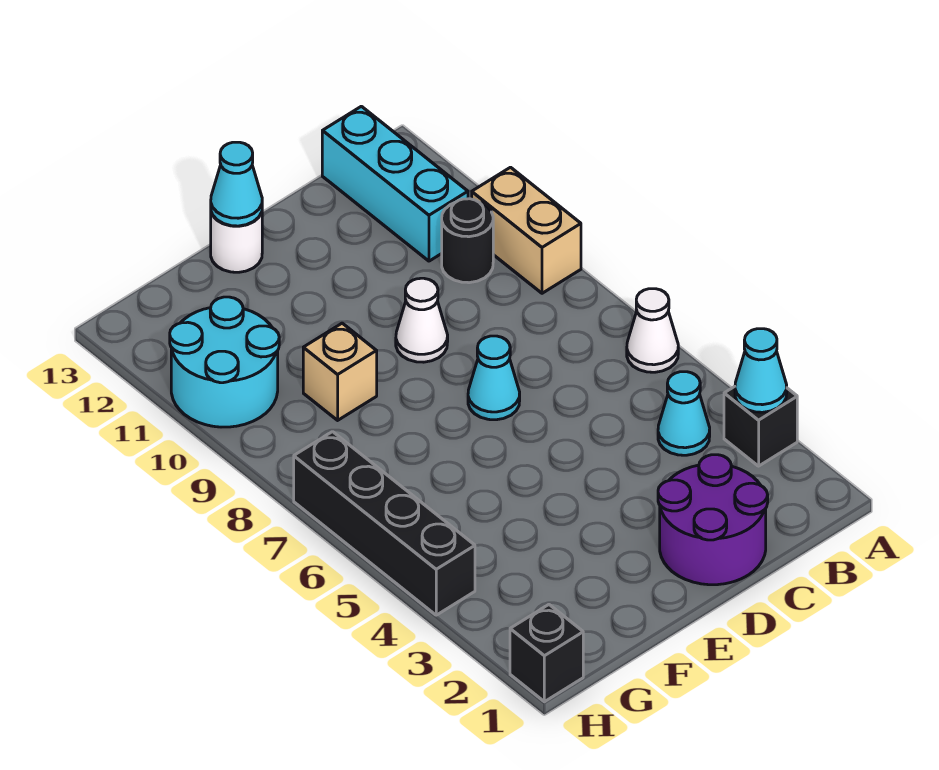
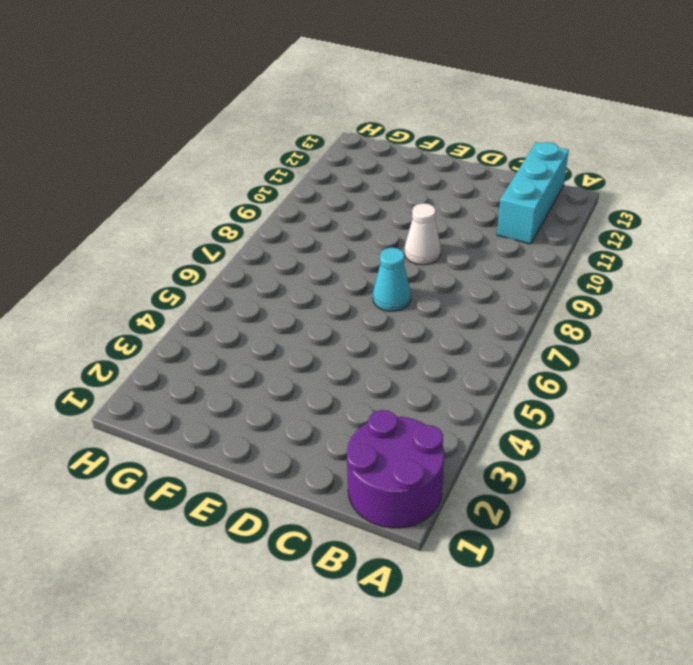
purple 2x2 round brick [347,410,444,528] -> purple 2x2 round brick moved to [658,455,768,585]
none -> black 1x1 brick [724,387,797,466]
none -> white 1x1 cone [627,289,678,372]
none -> tan 1x2 brick [472,167,581,293]

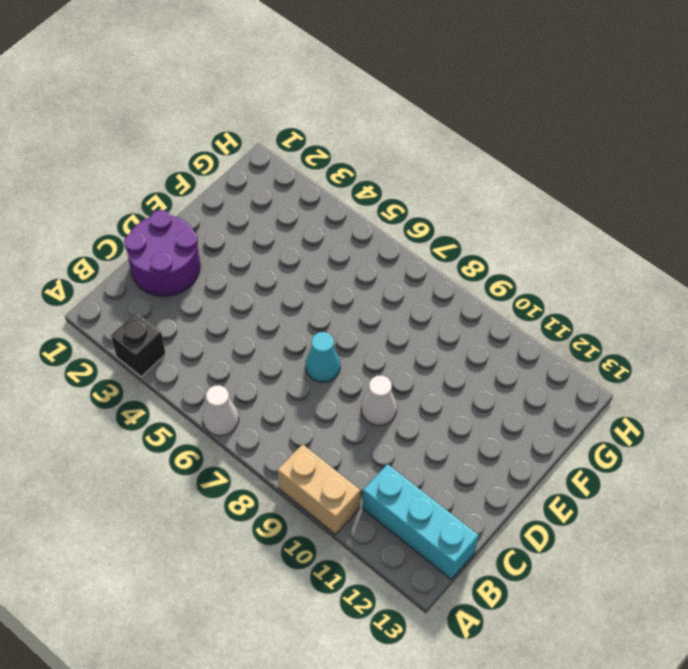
none -> cyan 1x1 cone [658,372,710,455]
none -> black 1x1 round brick [442,199,493,283]
none -> white 1x1 round brick [211,212,262,272]

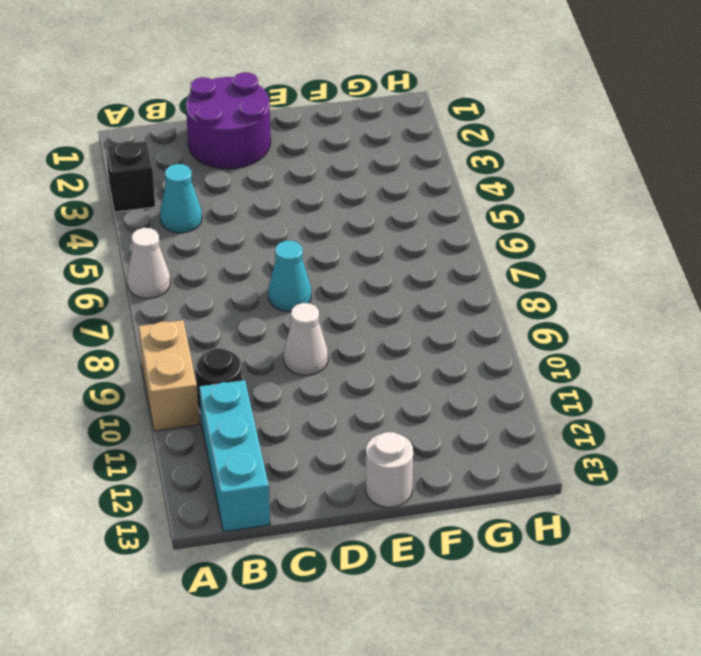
none -> tan 1x1 brick [303,323,377,420]
none -> cyan 2x2 round brick [170,297,279,427]
none -> black 1x1 brick [510,605,583,702]

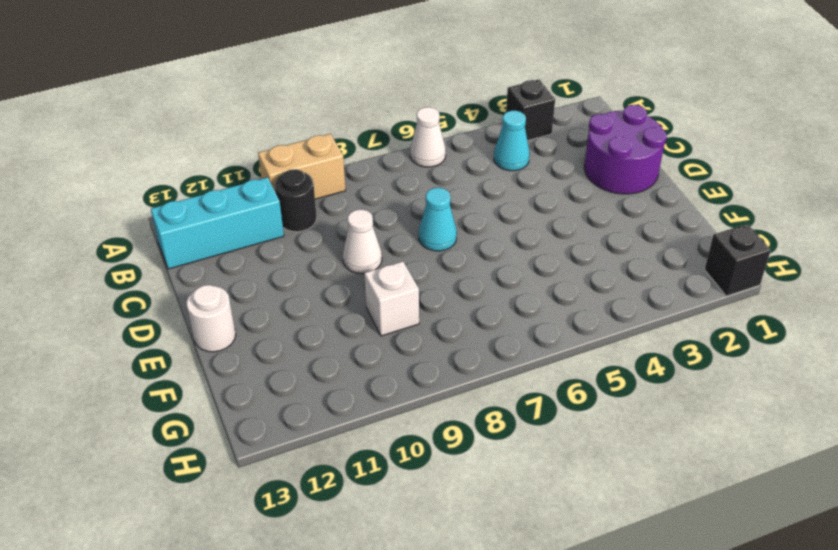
white 1x1 brick [364,261,419,336] -> tan 1x1 brick [303,323,377,420]
none -> cyan 2x2 round brick [170,297,279,427]
none -> black 1x4 brick [294,432,475,615]
none -> cyan 1x1 cone [735,329,787,412]

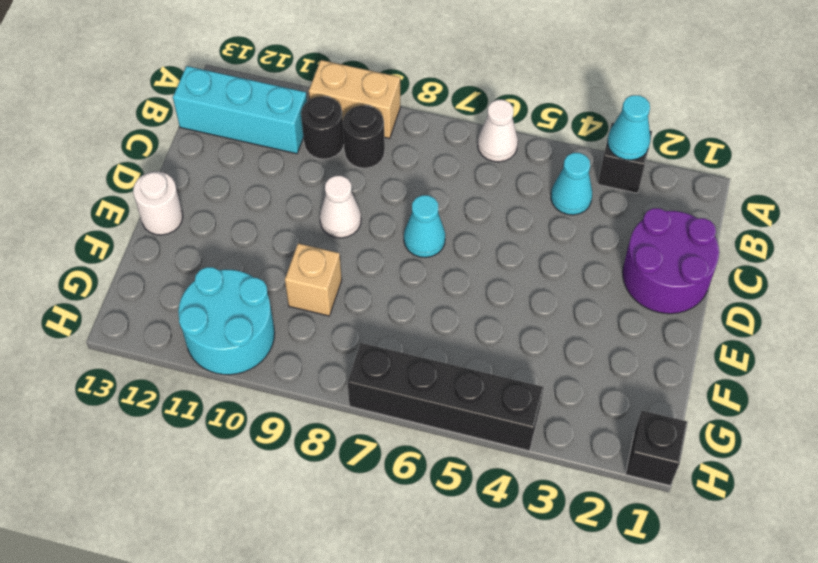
black 1x1 round brick [343,105,385,168] -> none
none -> cyan 1x1 cone [211,142,262,226]

